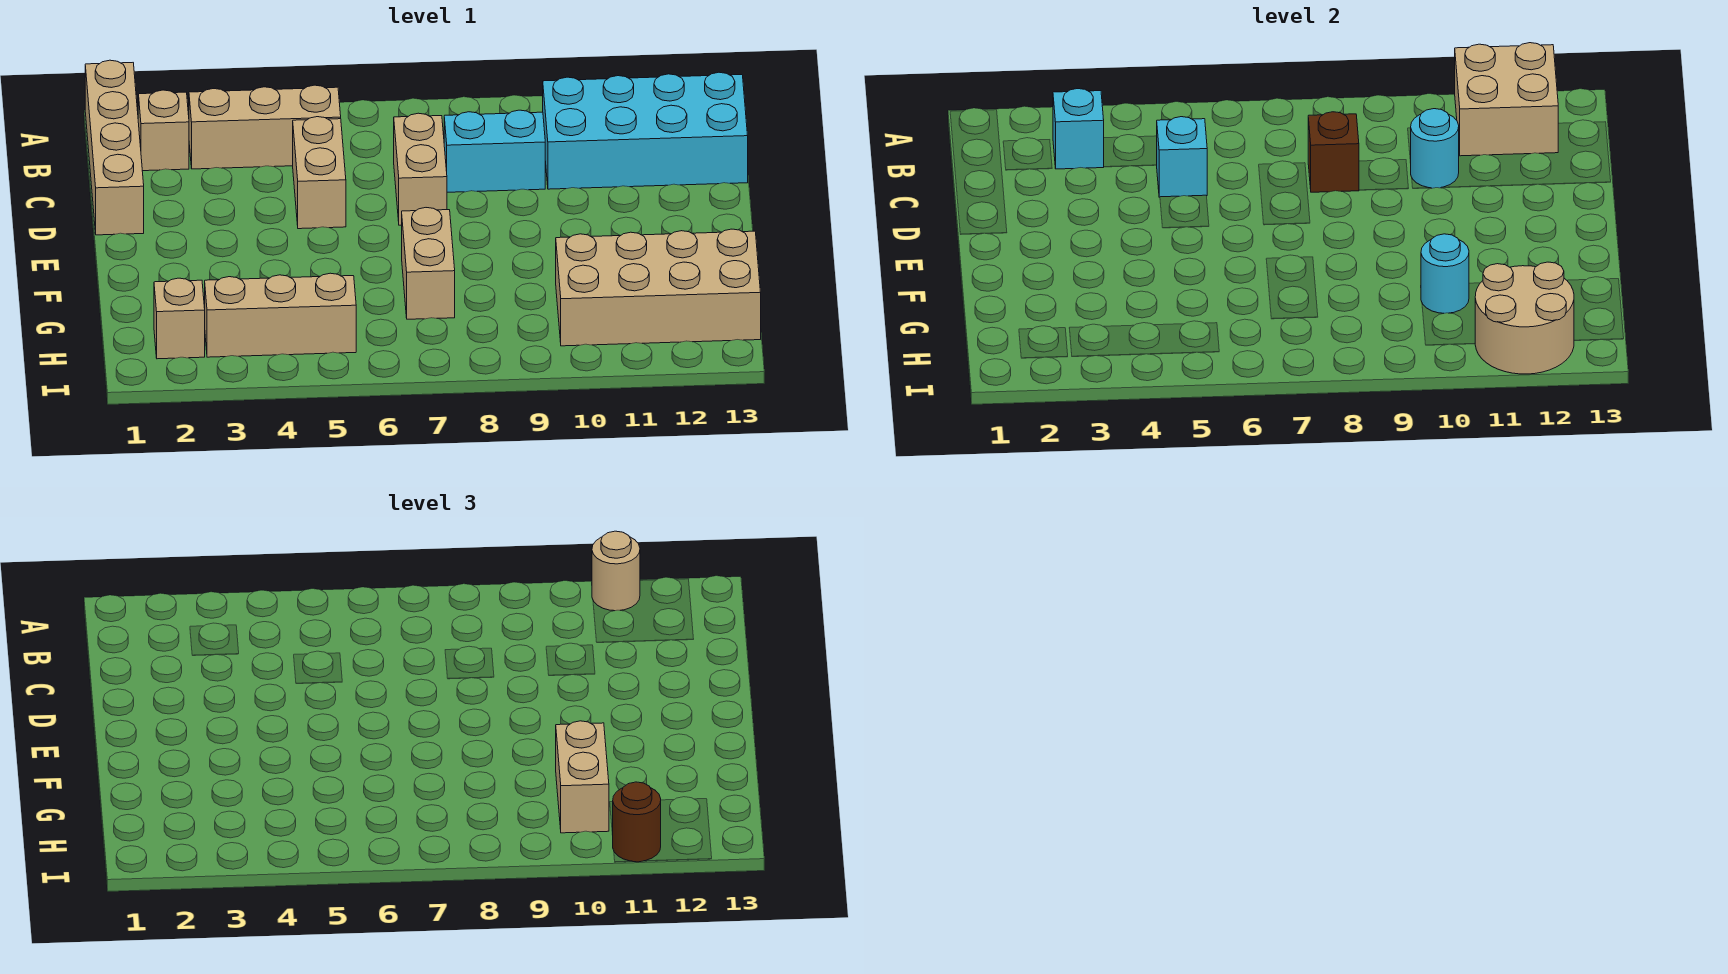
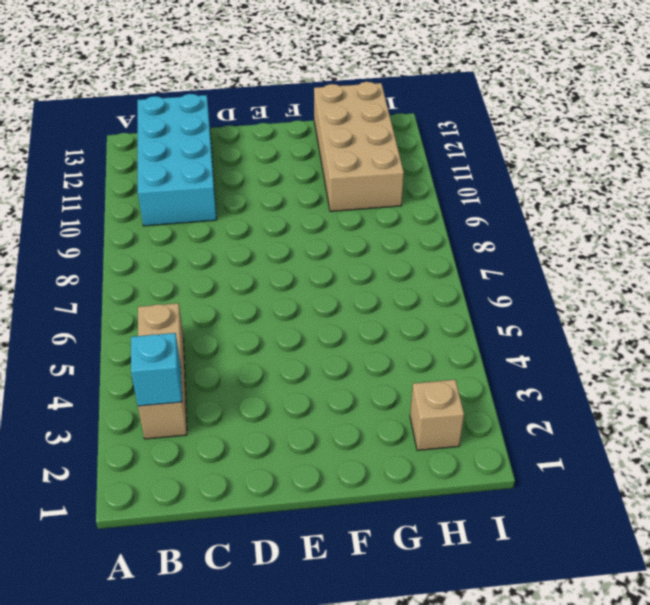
none -> tan 1x4 brick [85,60,144,235]
none -> tan 1x1 brick [138,90,189,171]
none -> tan 1x2 brick [293,117,346,229]

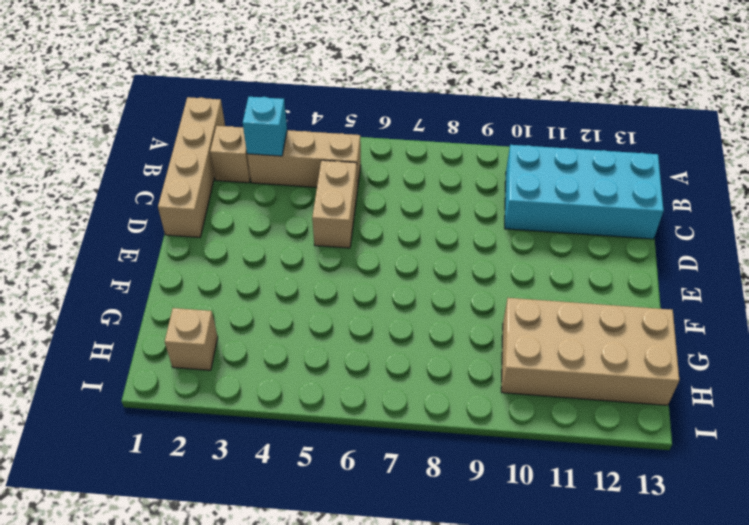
none -> tan 1x2 brick [394,113,447,225]
none -> cyan 1x2 brick [444,110,545,192]
none -> tan 1x2 brick [402,208,455,319]

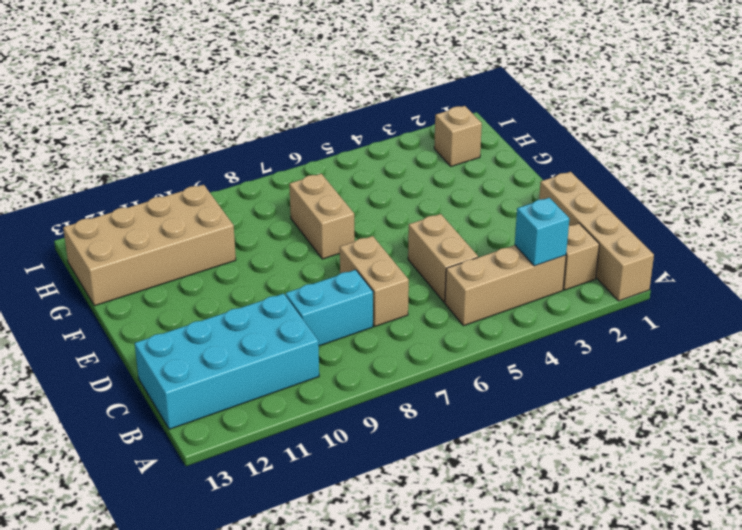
none -> tan 1x3 brick [205,273,356,357]
none -> tan 2x2 brick [1455,43,1558,156]
none -> cyan 1x1 brick [1157,117,1207,197]

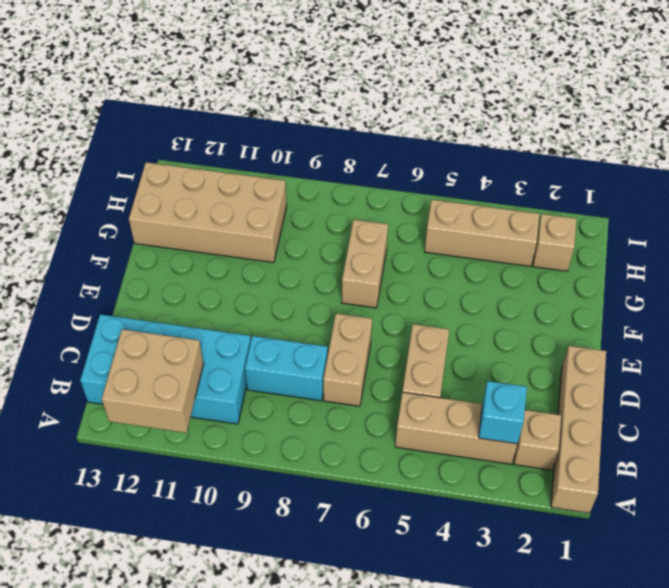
none -> cyan 1x1 brick [1157,117,1207,197]
none -> brown 1x1 brick [1308,112,1359,192]
none -> cyan 1x1 round brick [1410,109,1459,188]

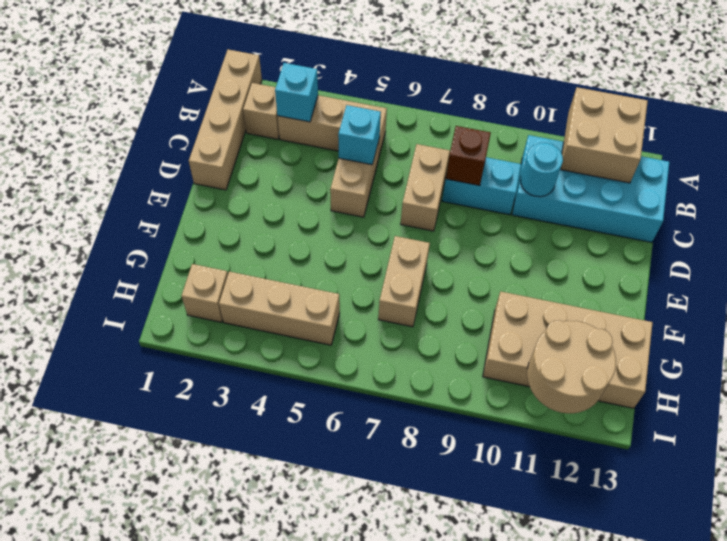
none -> cyan 1x1 round brick [1421,234,1469,313]
none -> tan 1x1 round brick [592,531,640,611]
none -> tan 1x2 brick [556,721,609,833]

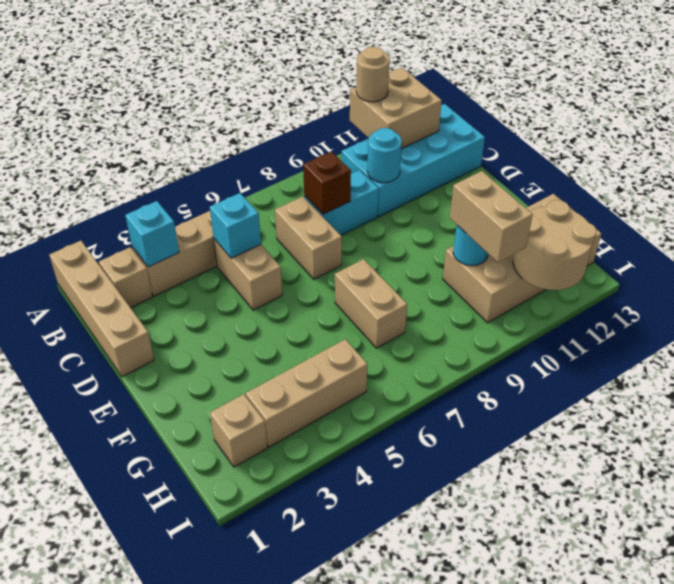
none -> brown 1x1 round brick [613,782,661,862]

